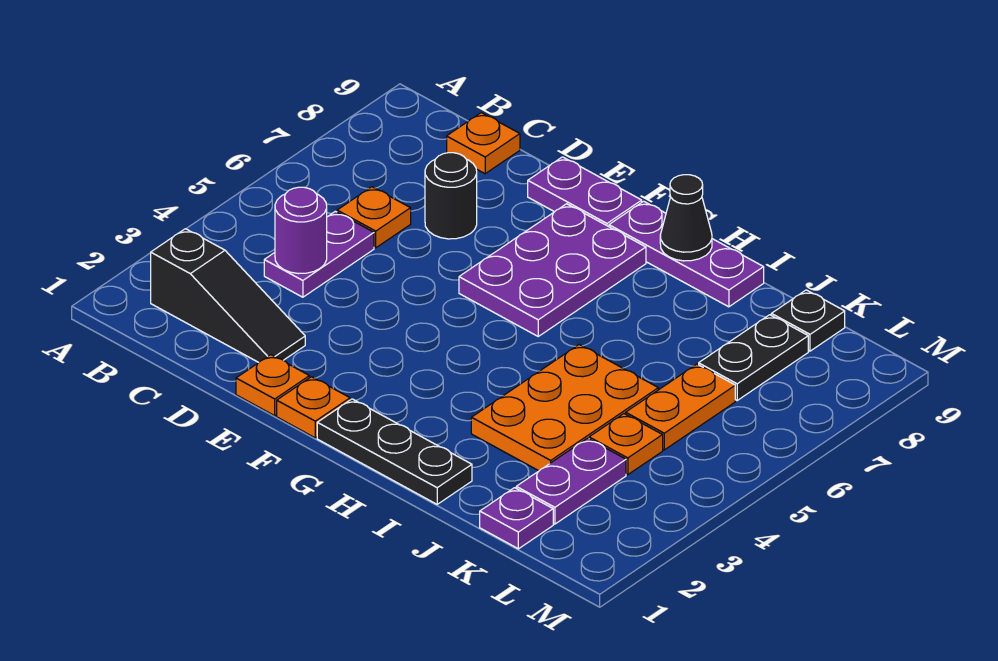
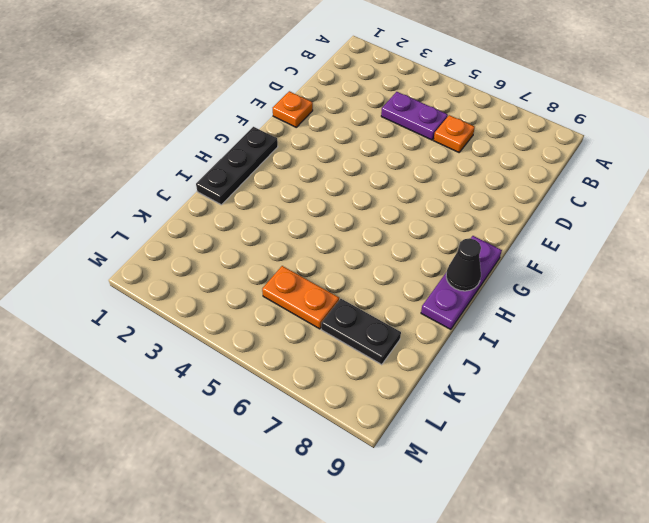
none -> black 1x3 slope [151,229,305,363]
none -> orange 1x1 plate [447,113,520,174]
none -> black 1x1 round brick [425,153,477,239]

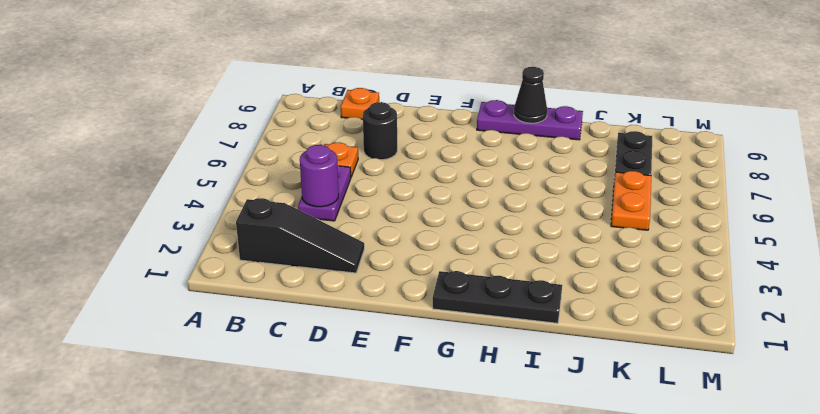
none -> orange 1x1 plate [236,355,309,416]
none -> purple 1x2 plate [528,157,642,227]
none -> orange 1x1 plate [277,377,350,438]

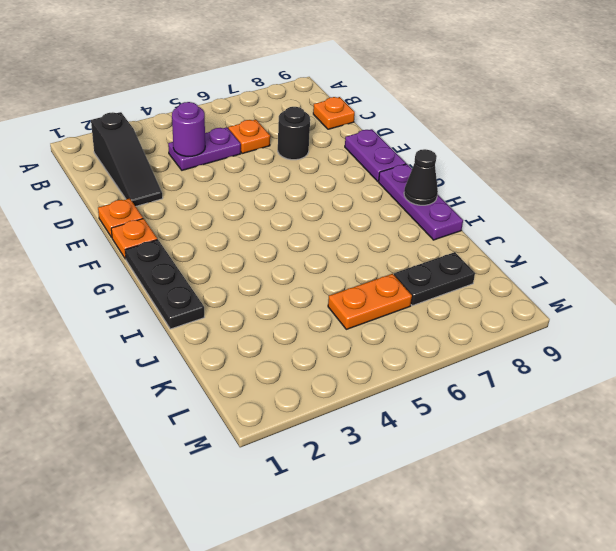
none -> purple 2x3 plate [459,204,646,336]
none -> orange 2x3 plate [471,345,658,471]
none -> purple 1x1 plate [480,488,553,549]

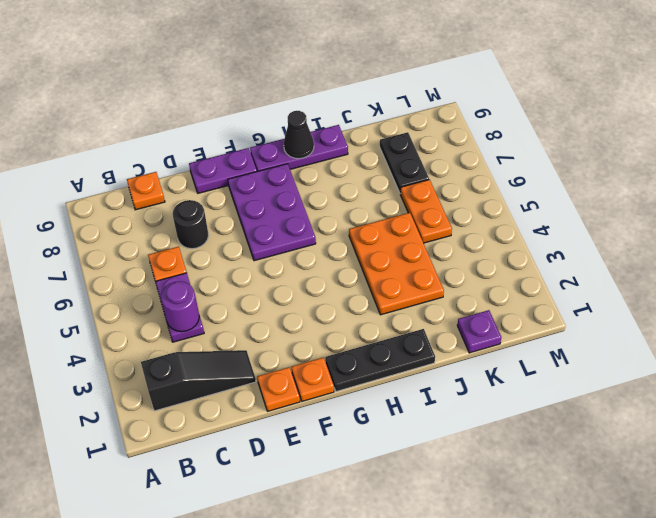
none -> purple 1x2 plate [516,438,626,524]
none -> orange 1x1 plate [589,414,663,475]
none -> black 1x1 plate [771,290,845,351]

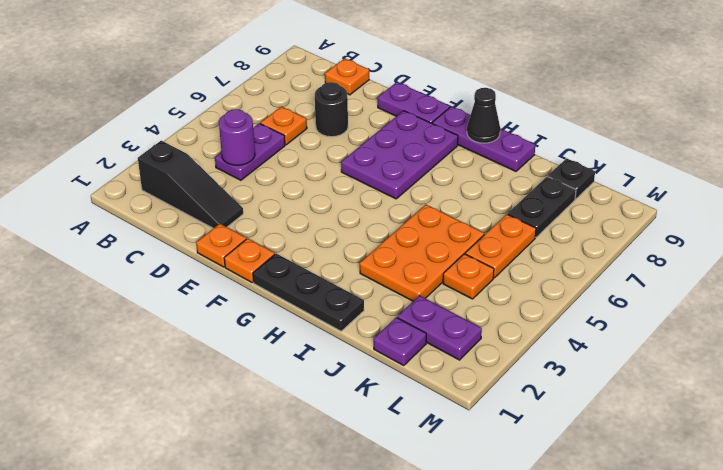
purple 1x2 plate [397,296,482,360] -> purple 1x2 plate turned to [516,438,626,524]

